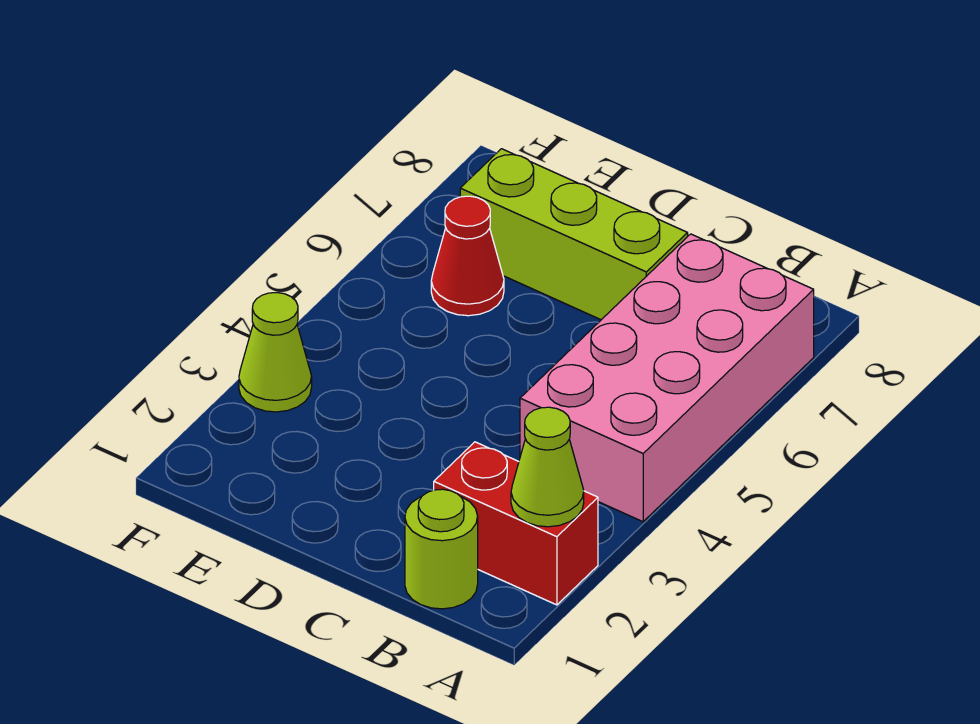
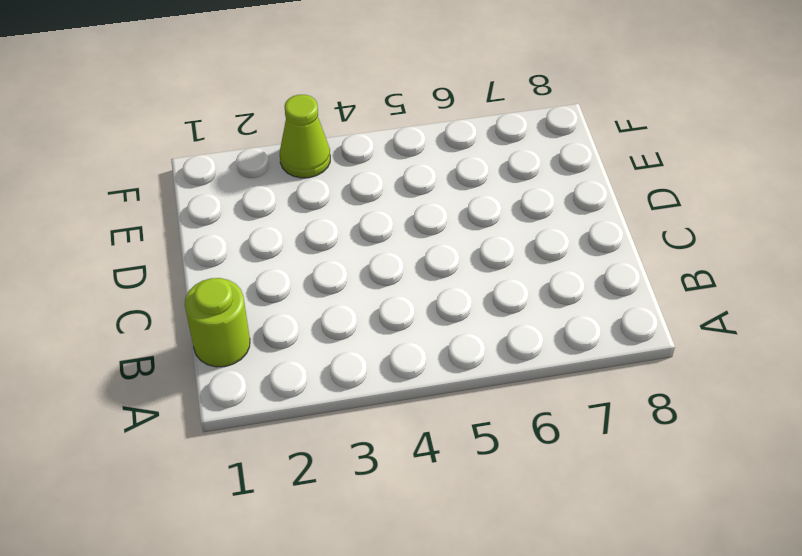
none -> red 1x2 brick [434,442,598,605]
none -> pink 2x4 brick [520,234,814,522]

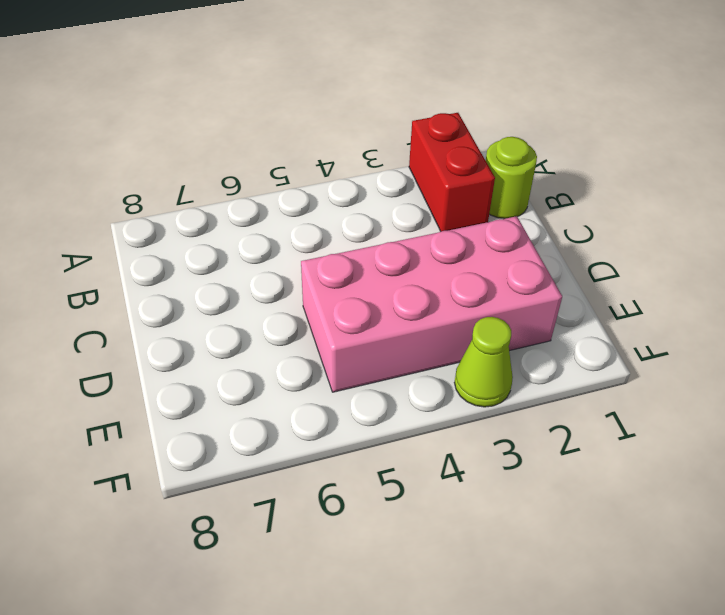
pink 2x4 brick [301,216,562,392] -> pink 2x4 brick moved to [520,234,814,522]
none -> lime 1x3 brick [460,149,688,320]
none -> red 1x1 cone [431,196,504,316]

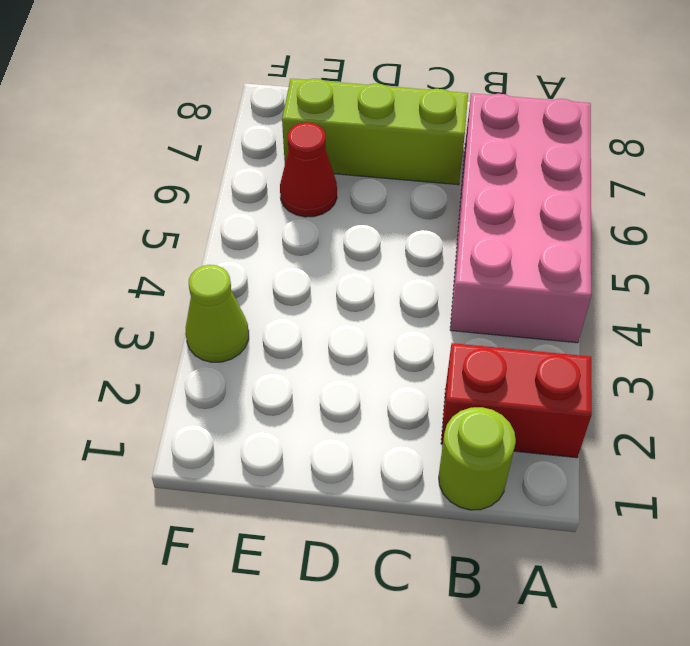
none -> lime 1x1 cone [511,407,584,527]

